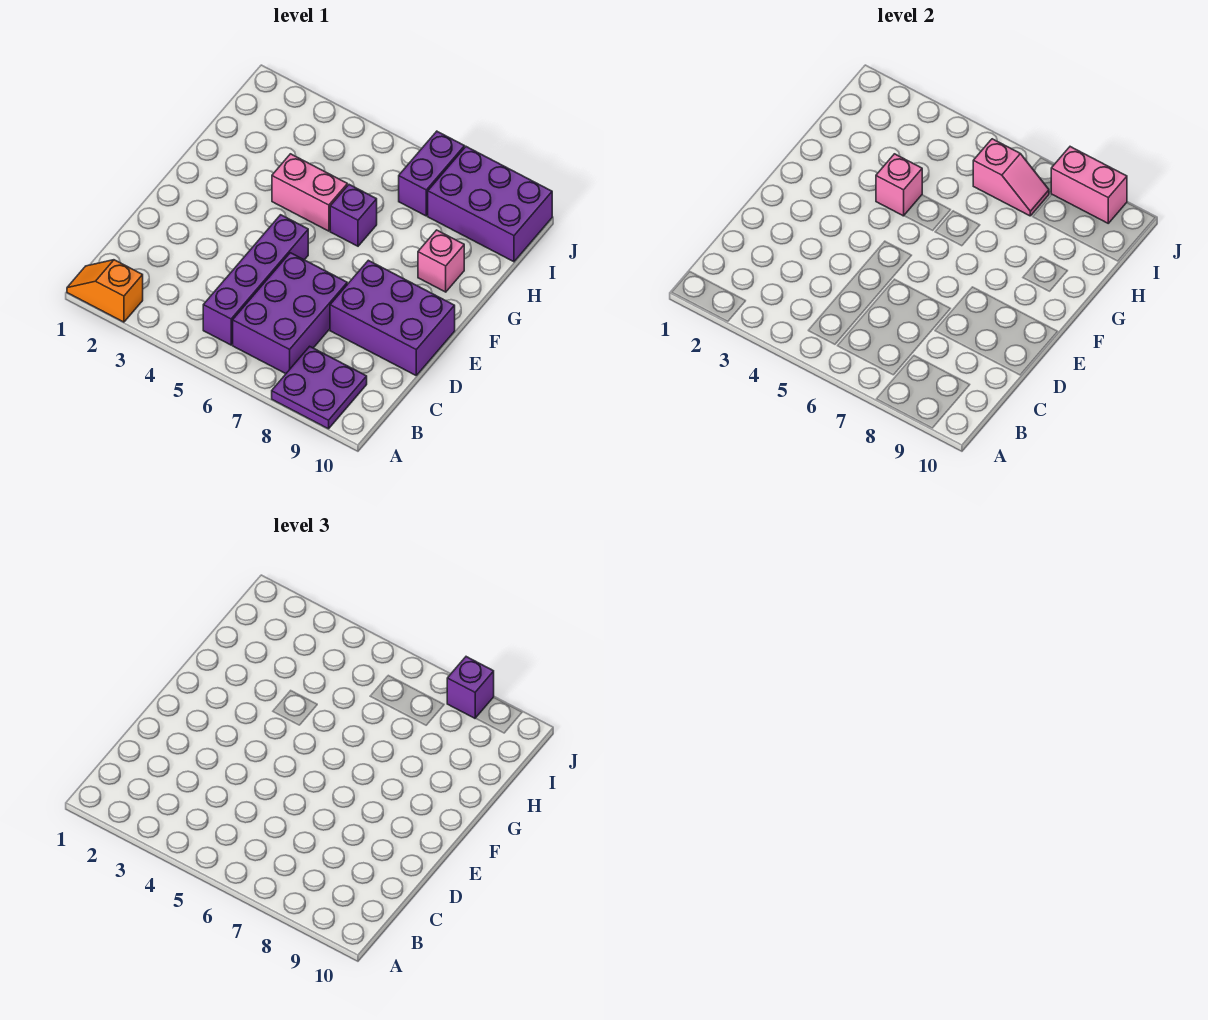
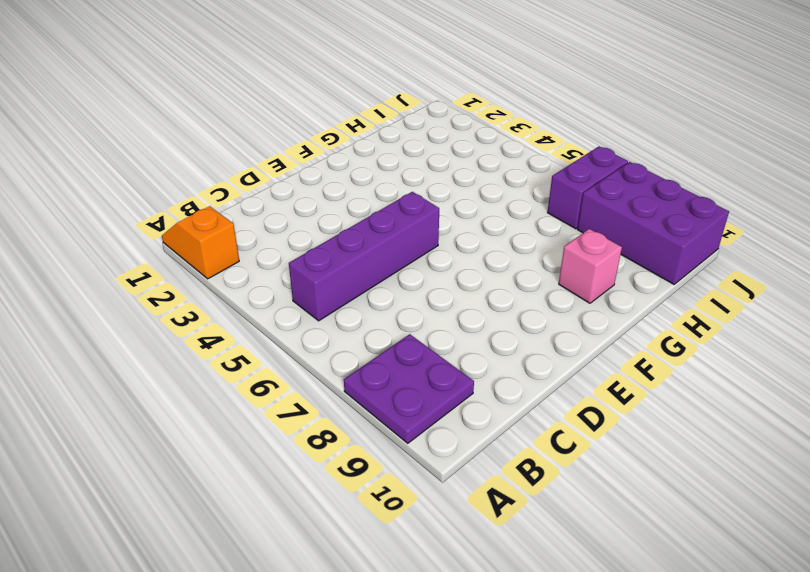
none -> purple 2x3 brick [233,253,347,374]
none -> purple 2x3 brick [330,260,455,375]
none -> pink 1x2 brick [272,154,347,231]

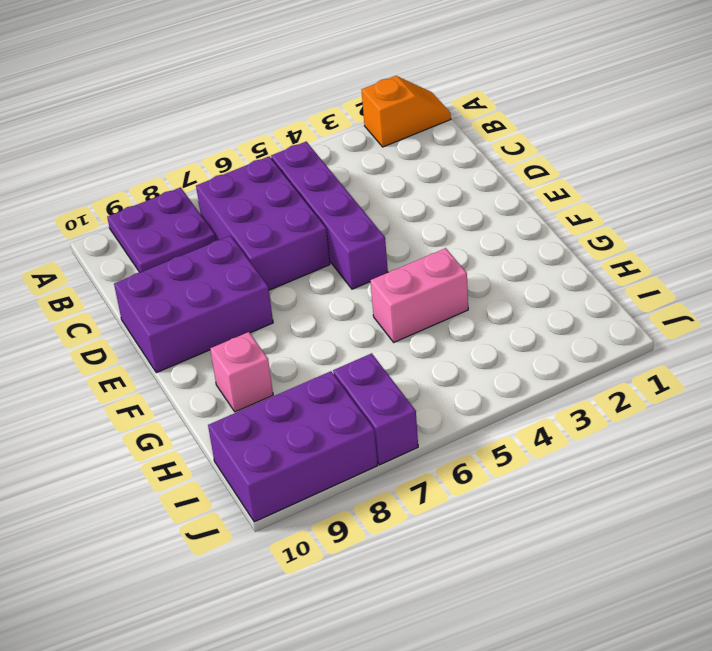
none -> purple 1x1 brick [330,185,377,246]
none -> pink 1x1 brick [876,154,922,216]
none -> pink 1x2 slope [973,139,1049,216]

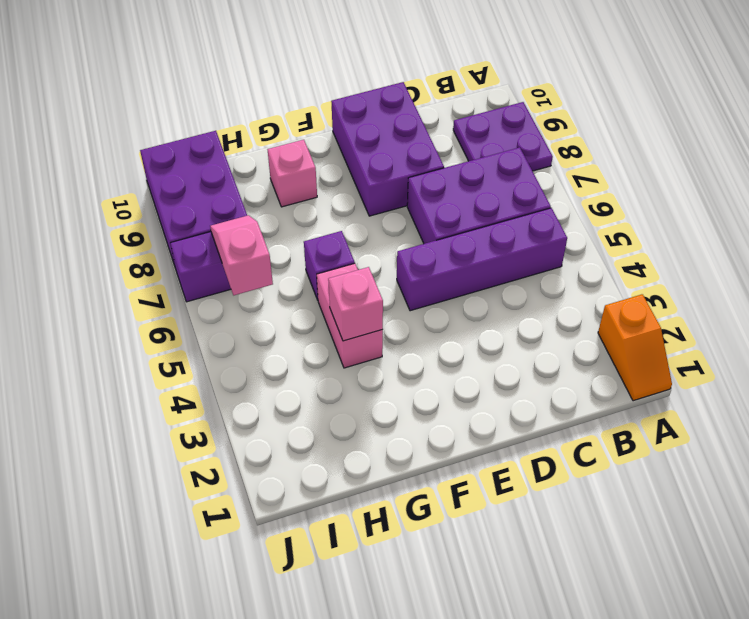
none -> pink 1x2 brick [1051,147,1127,223]
none -> purple 1x1 brick [447,657,494,718]

